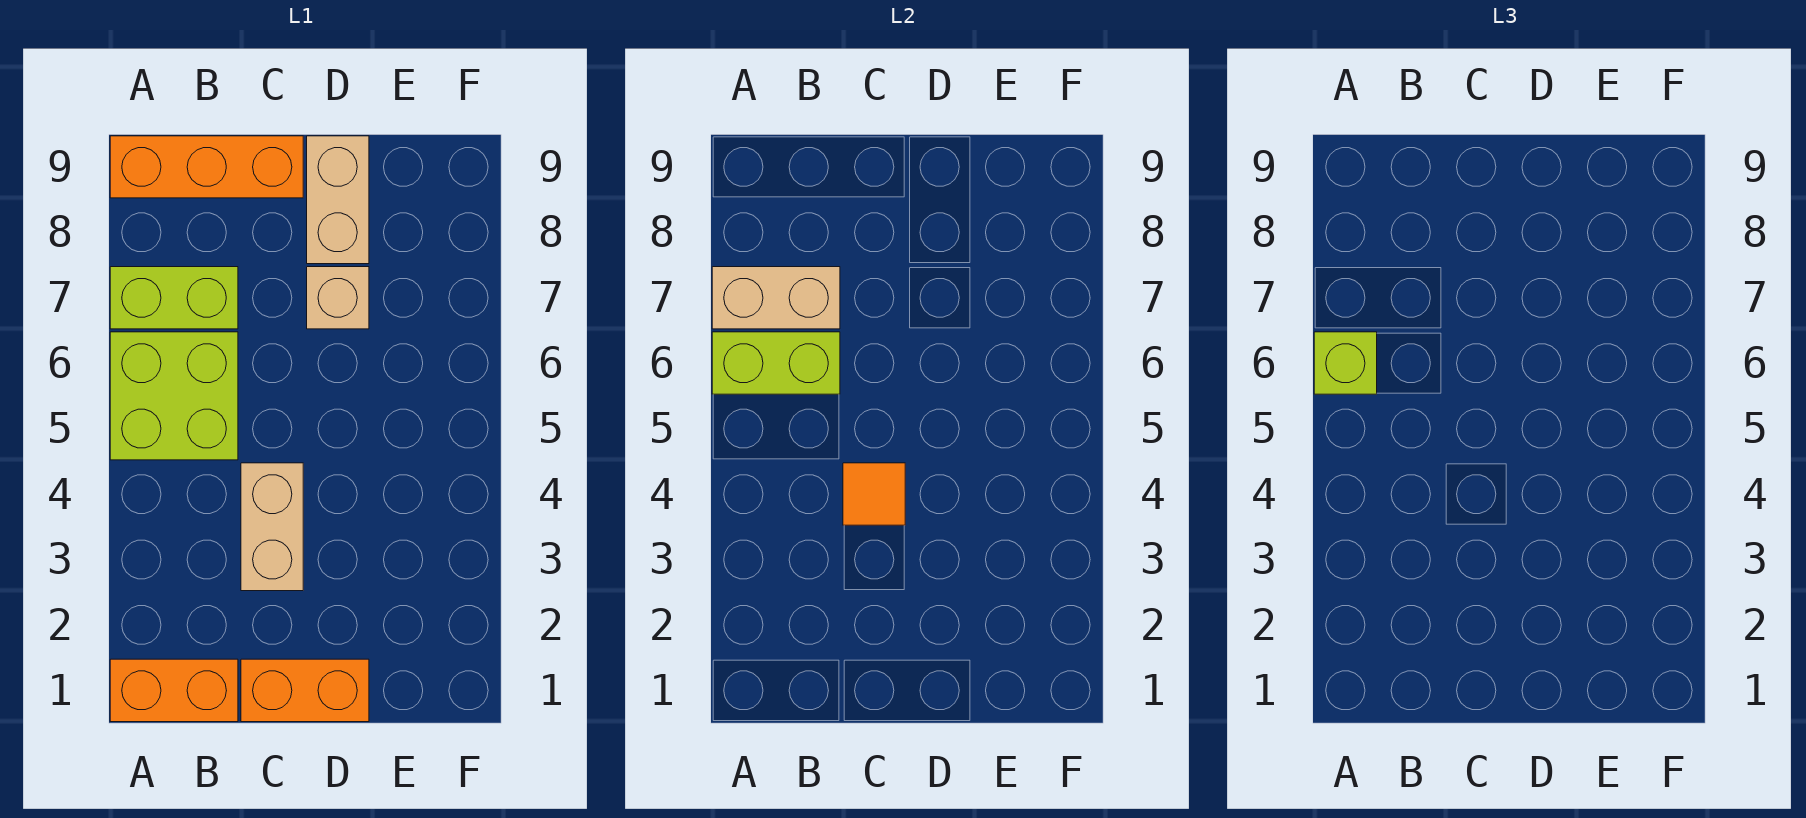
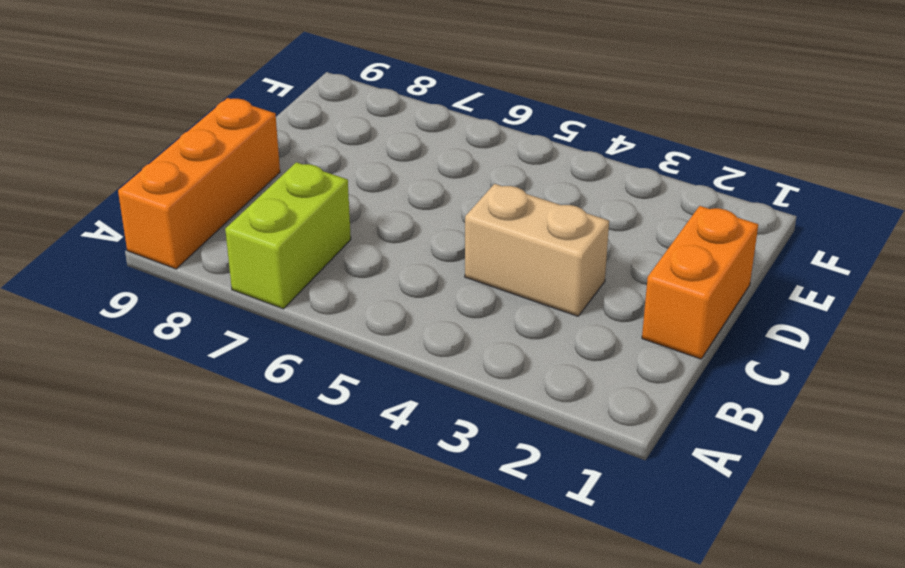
none -> orange 1x2 brick [110,659,238,722]
none -> lime 2x2 brick [110,332,238,460]
none -> tan 1x1 brick [307,267,369,329]

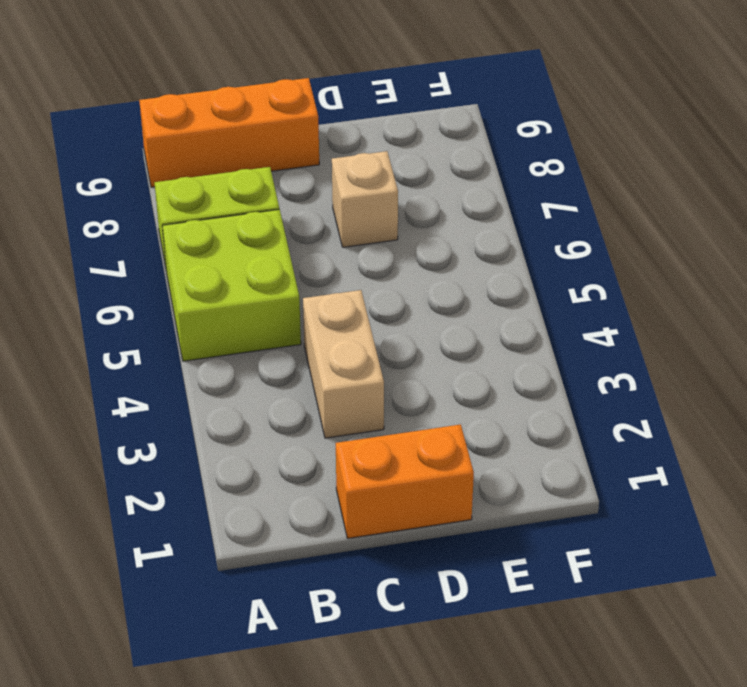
none -> orange 1x2 brick [110,659,238,722]
none -> tan 1x2 brick [307,136,369,264]
none -> lime 1x2 brick [712,332,840,394]

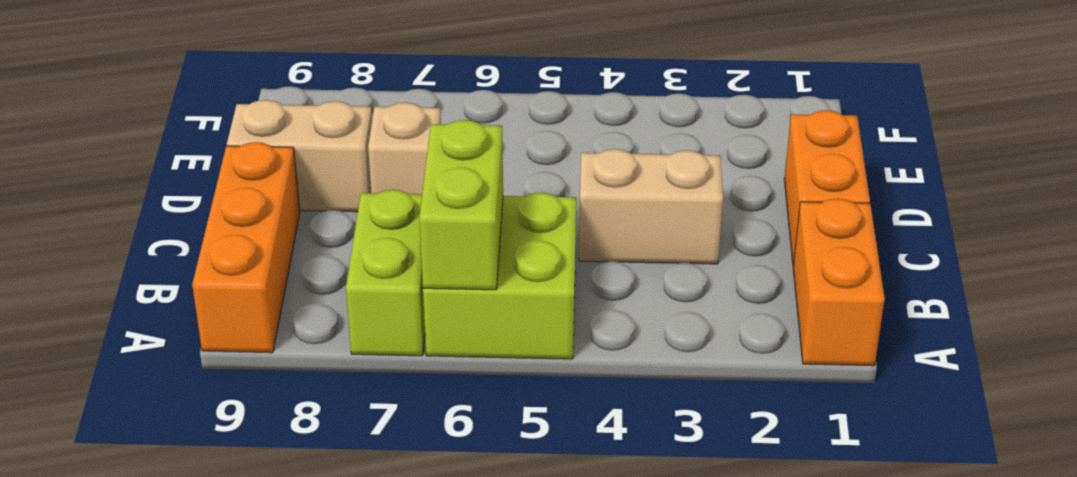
none -> tan 1x2 brick [712,267,840,329]
none -> orange 1x1 tile [843,463,905,525]
none -> lime 1x1 brick [1314,332,1377,394]

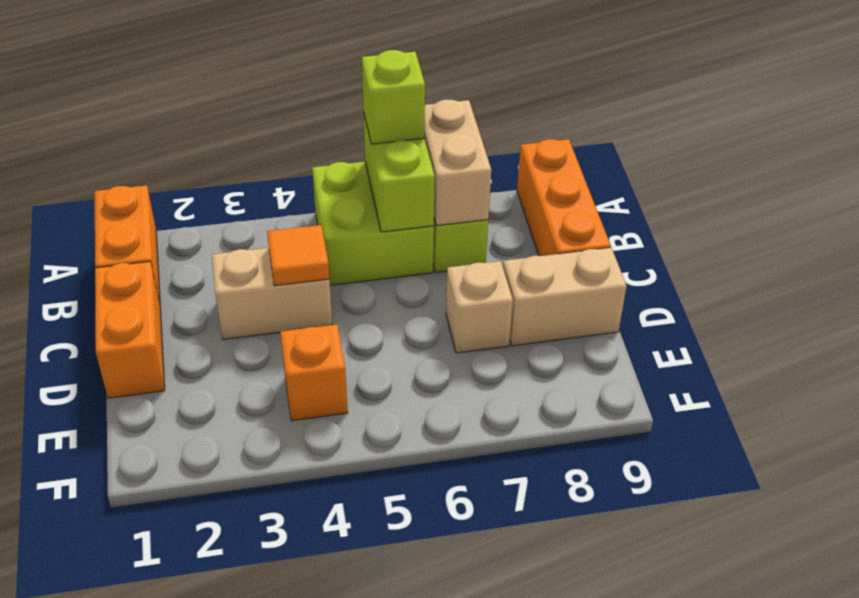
orange 1x1 brick [280,324,348,421] -> none

